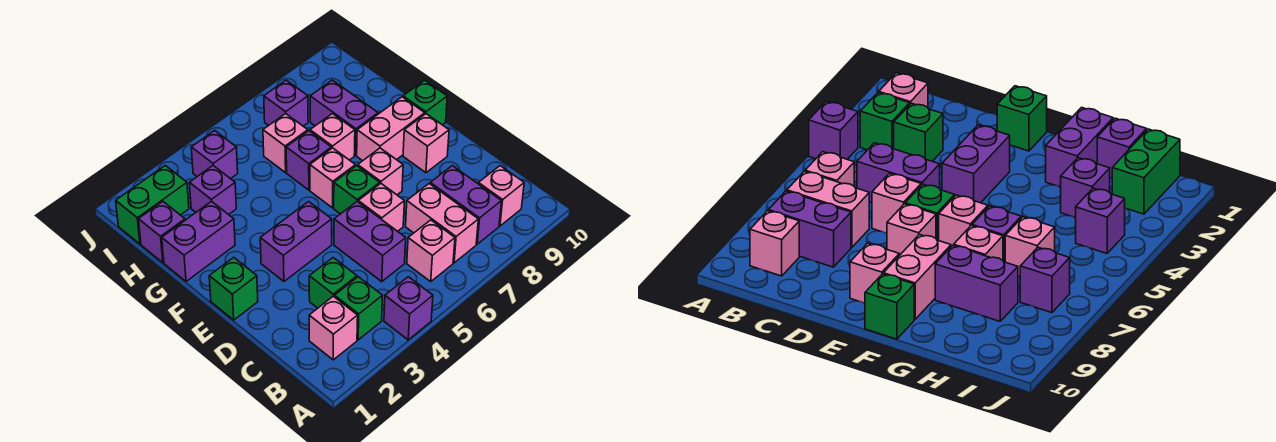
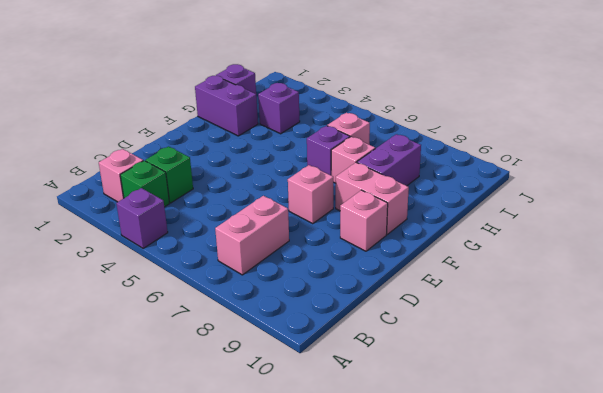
none -> pink 1x1 brick [407,220,455,281]
none -> purple 1x2 brick [430,166,502,244]
none -> pink 1x1 brick [478,166,524,226]

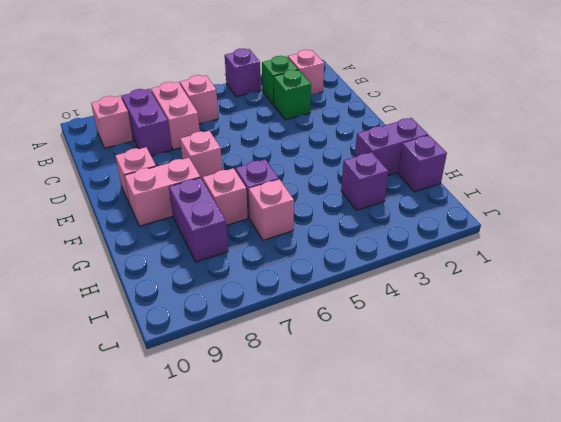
none -> purple 1x2 brick [334,202,406,282]
none -> pink 1x1 brick [358,184,404,231]
none -> green 1x1 brick [209,257,258,320]

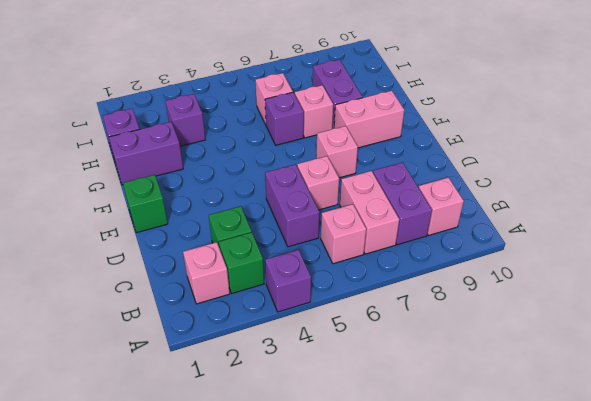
none -> purple 1x2 brick [260,202,332,281]
none -> green 1x1 brick [334,166,380,214]
none -> pink 1x1 brick [403,114,449,173]

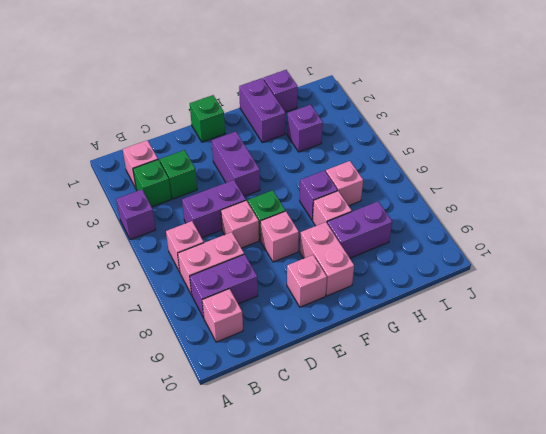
none -> pink 1x1 brick [310,148,355,208]
none -> green 1x1 brick [403,80,447,125]
none -> green 1x2 brick [116,166,189,244]

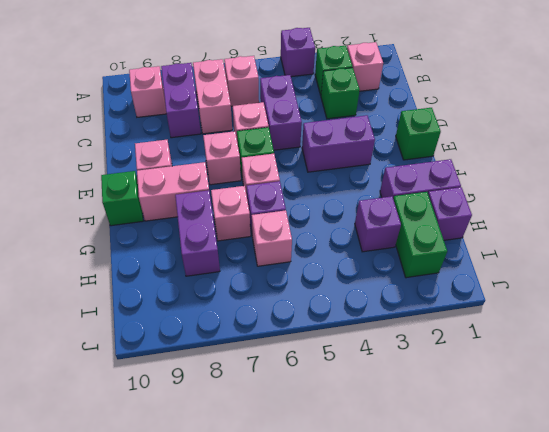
green 1x2 brick [393,192,447,278] -> green 1x2 brick turned to [116,166,189,244]
none -> purple 1x1 brick [191,131,238,179]
none -> purple 1x1 brick [264,80,308,126]

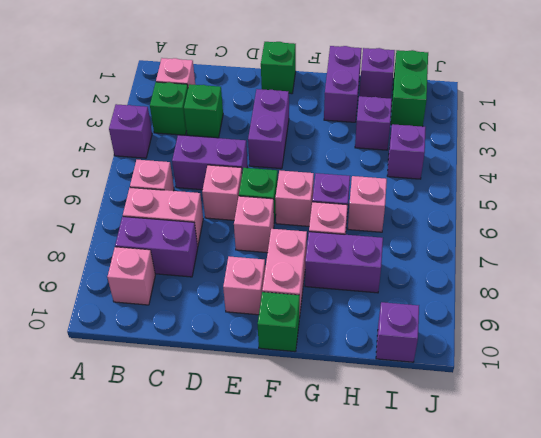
purple 1x1 brick [376,302,419,362] -> purple 1x1 brick moved to [264,80,308,126]

